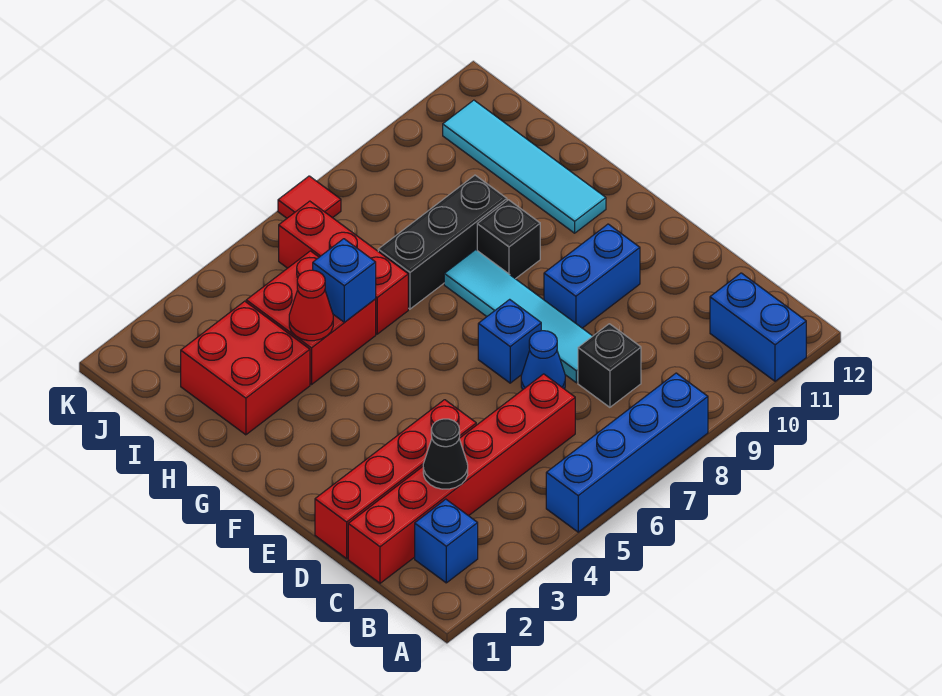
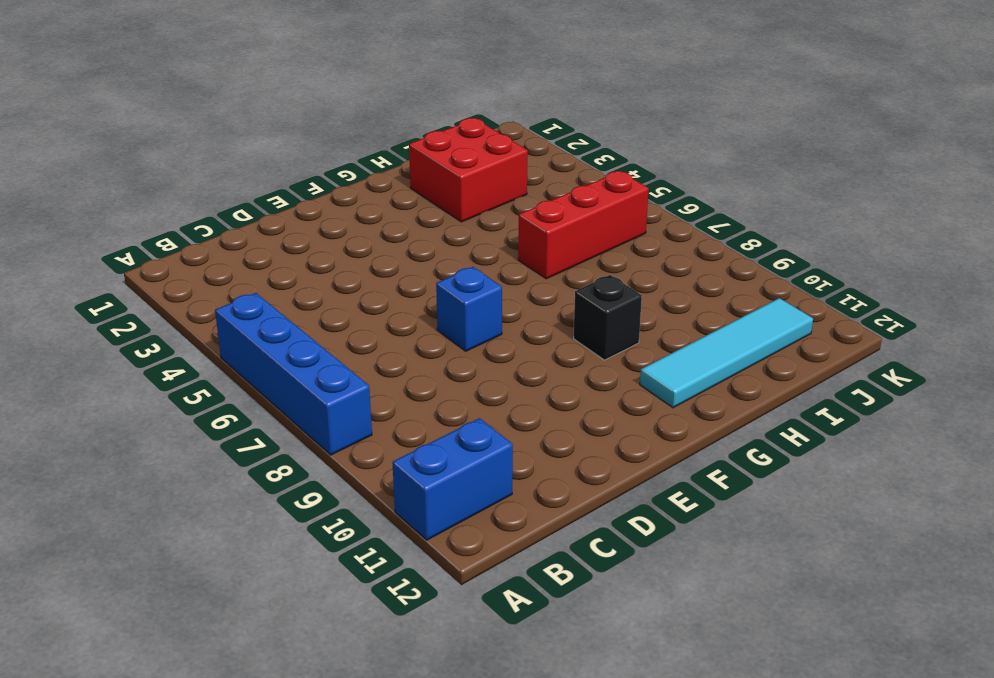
none -> blue 1x1 brick [415,499,478,583]
none -> red 1x6 brick [348,374,575,583]
none -> black 1x1 brick [578,324,641,407]

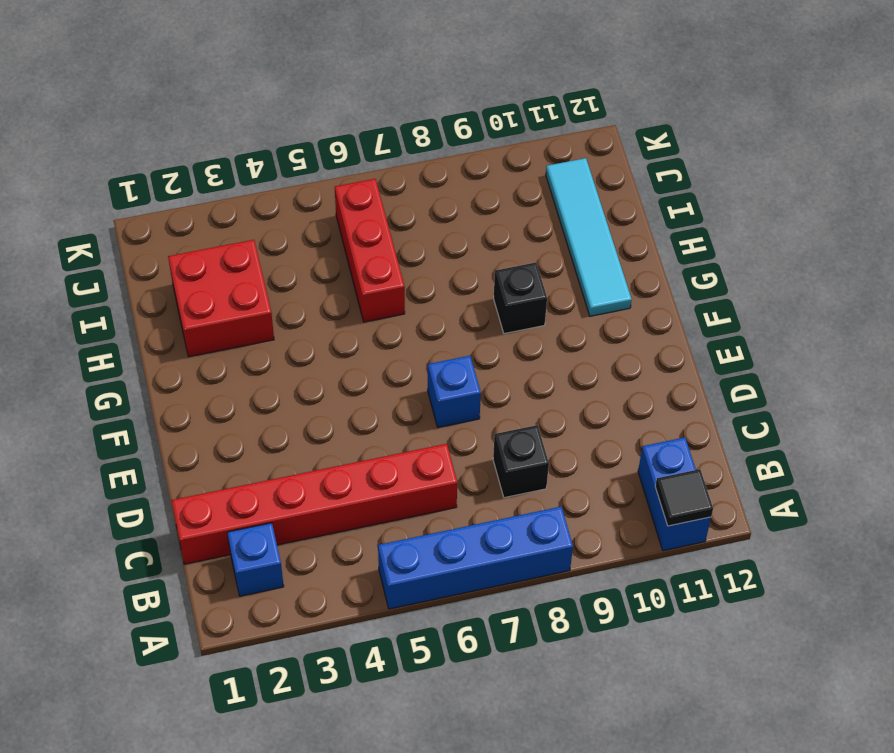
black 1x1 tile [655,469,713,526] -> none
none -> red 1x4 brick [315,400,476,558]
none -> blue 1x1 cone [521,331,565,390]
none -> cyan 1x4 tile [444,250,592,383]

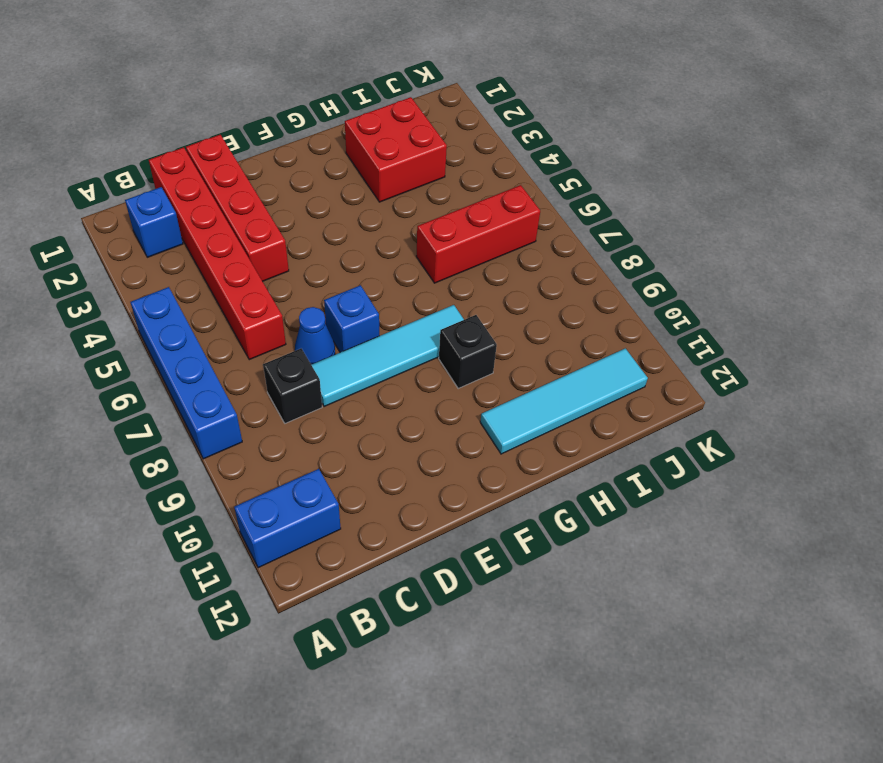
none -> blue 1x2 brick [544,224,640,328]
none -> red 2x2 brick [246,251,376,384]
none -> black 1x3 brick [378,175,507,309]

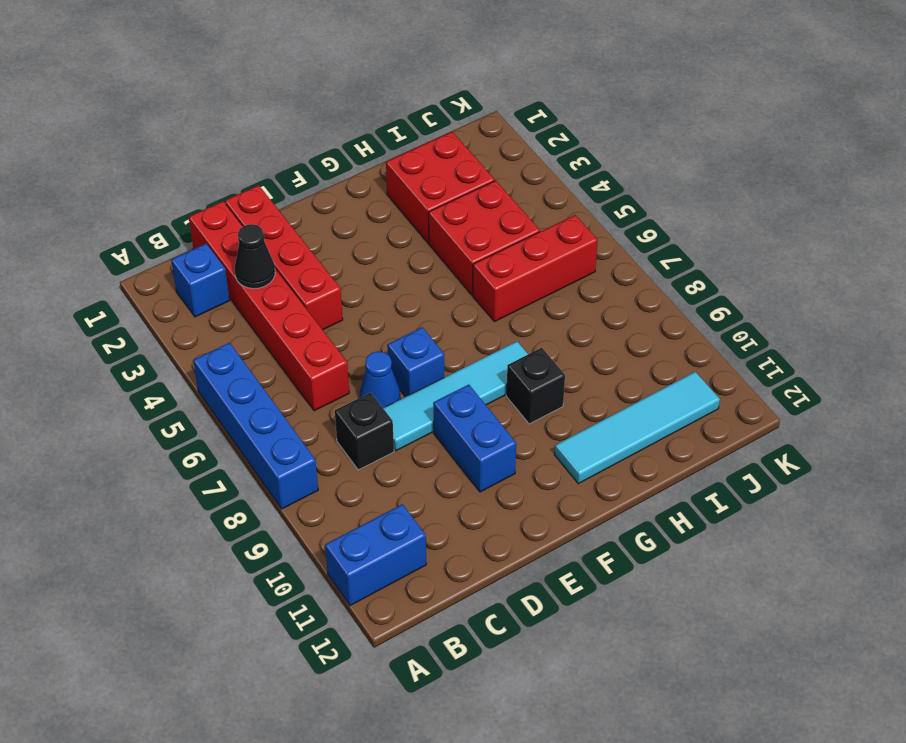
none -> black 1x3 brick [378,175,507,309]
none -> red 1x1 tile [278,176,341,218]
none -> red 1x1 cone [289,270,333,341]

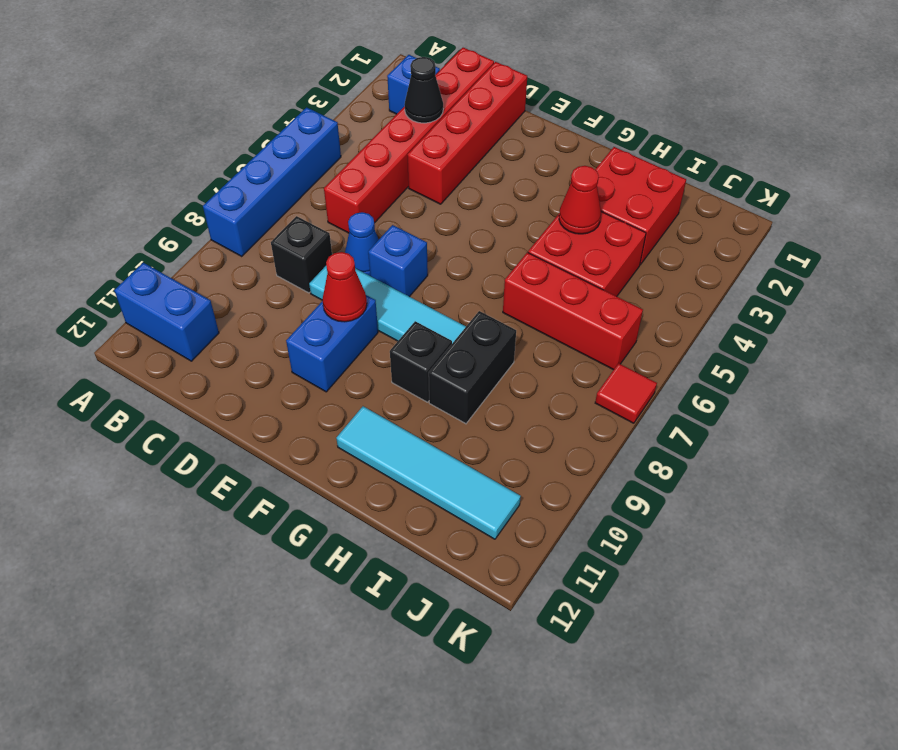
red 1x1 cone [322,252,367,322] -> none
black 1x2 brick [429,311,516,424] -> black 1x3 brick [378,175,507,309]
none -> blue 1x1 brick [313,239,376,322]

